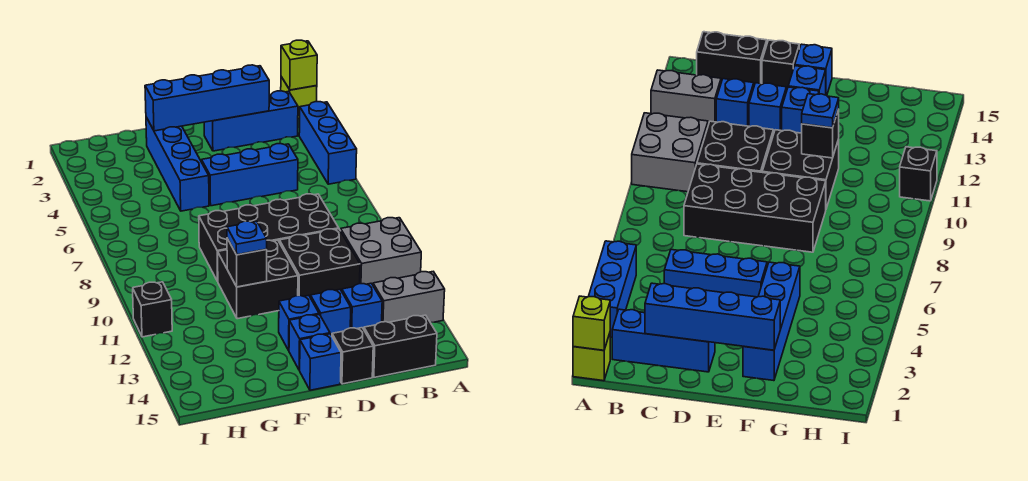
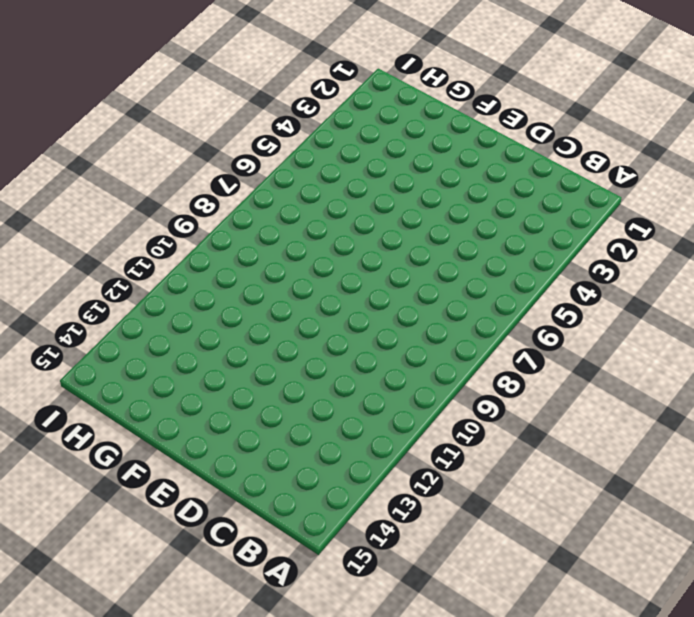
none -> lime 1x1 brick [281,77,317,119]
none -> blue 1x3 brick [299,102,357,184]
none -> grey 2x2 brick [341,218,421,285]

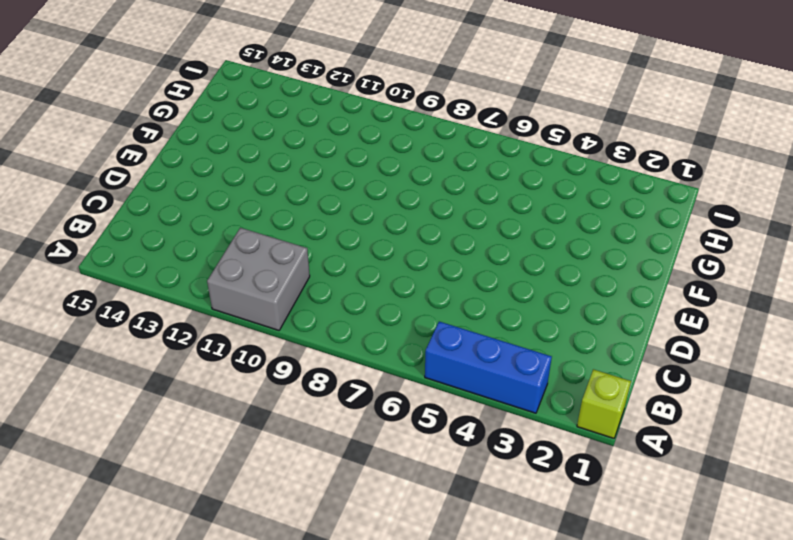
none -> grey 1x2 brick [373,272,445,323]
none -> blue 1x3 brick [204,91,298,151]
none -> black 1x2 brick [364,315,437,377]

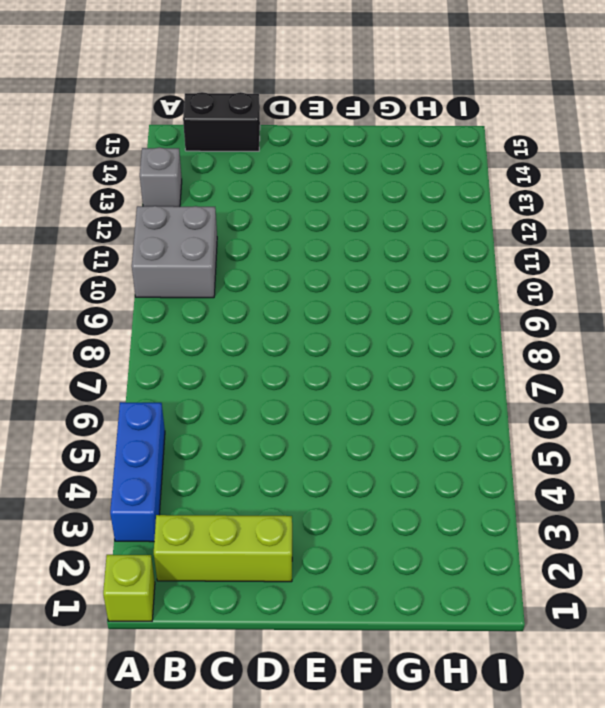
grey 1x1 brick [140,147,182,207] -> grey 1x2 brick [373,272,445,323]
lime 1x3 brick [154,515,292,582] -> blue 1x3 brick [204,91,298,151]
none -> blue 1x3 brick [202,144,298,206]
none -> black 2x4 brick [199,194,339,281]
none -> black 2x2 brick [279,229,360,296]

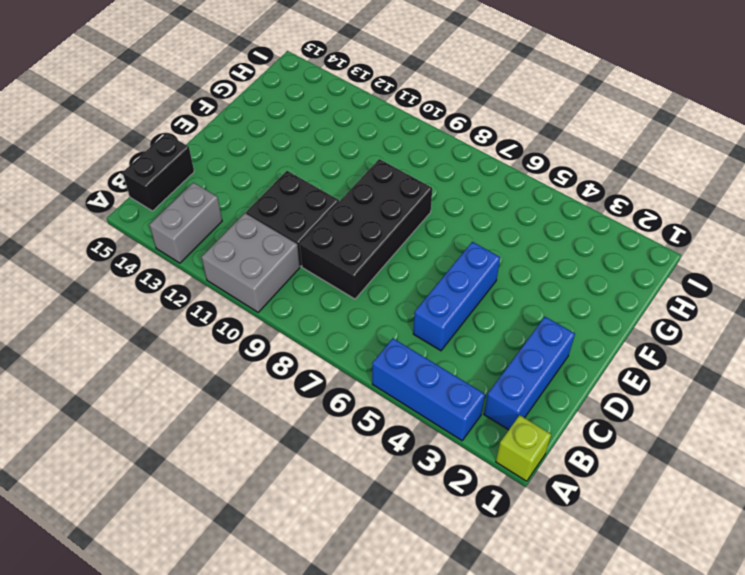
none -> blue 1x1 brick [342,283,382,329]
none -> blue 1x1 brick [310,289,351,335]
none -> black 1x1 brick [332,328,373,384]

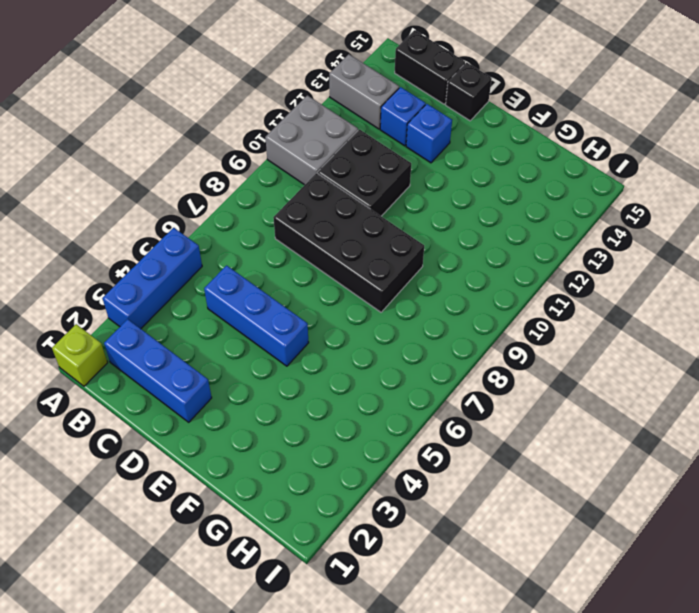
none -> black 2x2 brick [218,240,298,319]
none -> blue 1x1 brick [279,295,319,350]
none -> blue 1x1 brick [289,314,330,370]

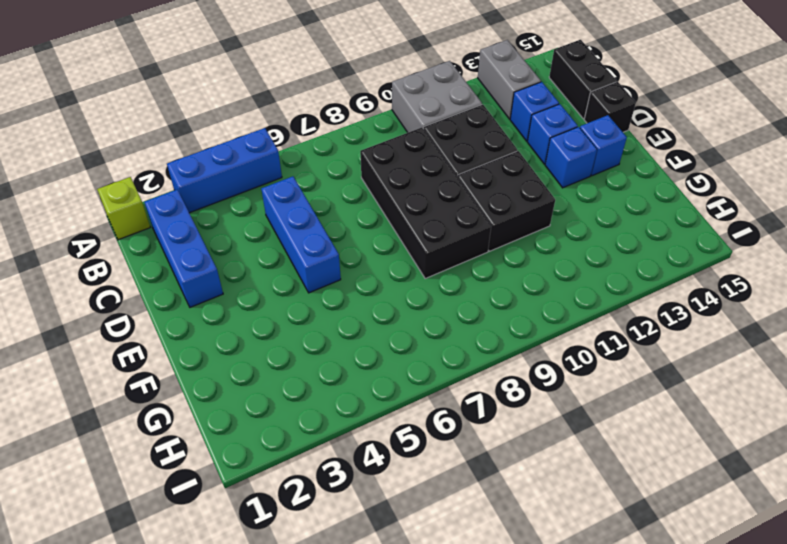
none -> blue 1x1 brick [300,334,341,390]
none -> blue 1x4 brick [146,117,209,211]
none -> black 1x1 brick [133,282,172,337]

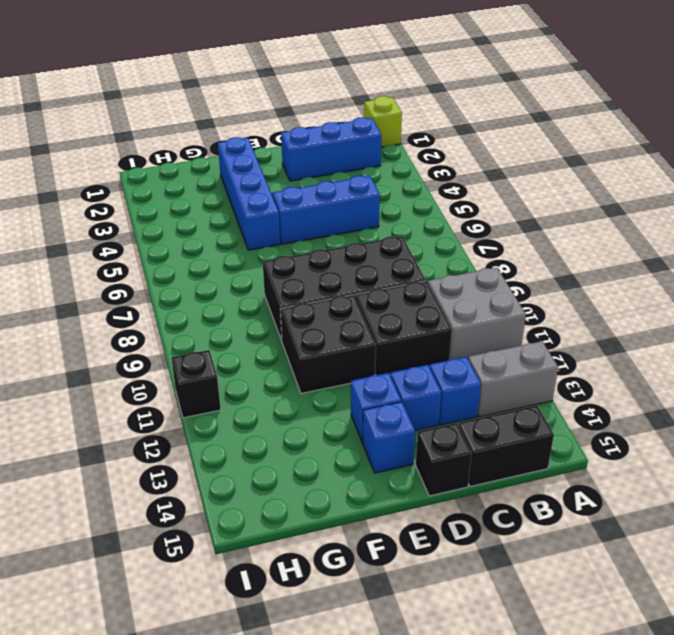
none -> blue 1x3 brick [299,102,357,184]
none -> blue 1x1 brick [300,334,341,390]
none -> lime 1x1 brick [281,40,317,90]

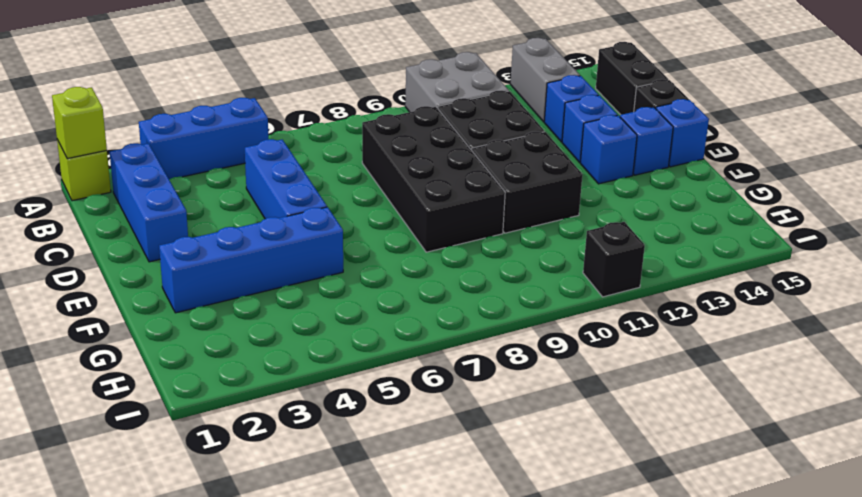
none -> blue 1x4 brick [145,65,269,131]
none -> black 1x1 brick [227,238,267,287]
none -> blue 1x1 plate [227,221,267,255]

